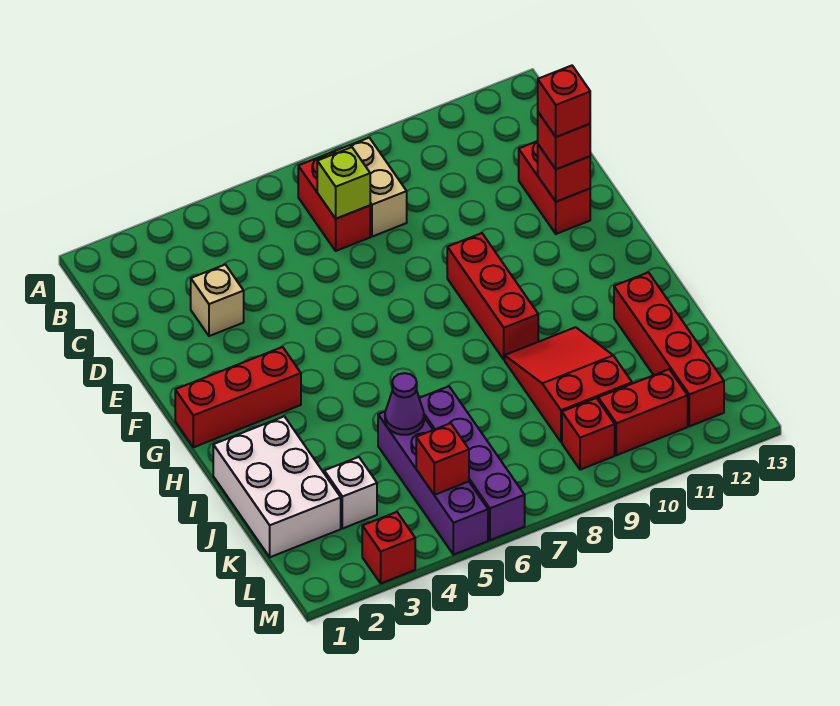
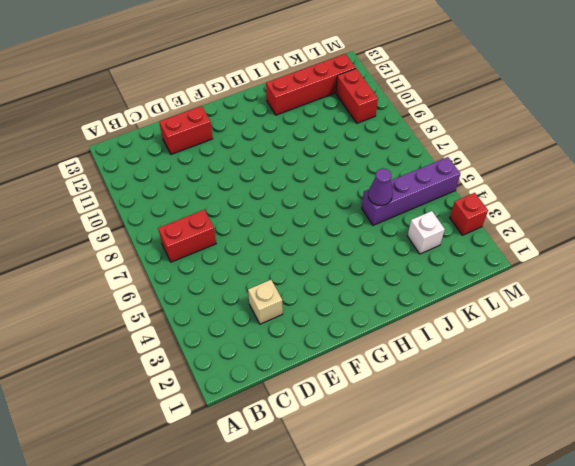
none -> tan 1x2 brick [335,138,407,237]
none -> red 1x3 brick [447,233,538,360]
none -> red 1x3 brick [175,347,301,447]

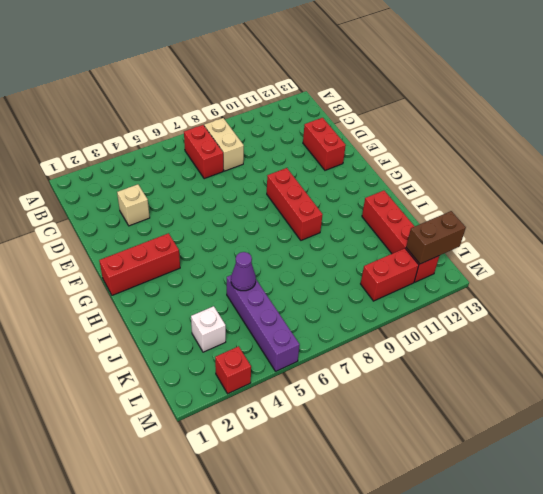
brown 1x2 brick [406,211,466,264] -> none
none -> white 2x3 brick [213,416,341,557]
none -> red 2x3 slope [505,327,632,442]
none -> purple 1x4 brick [419,386,525,540]

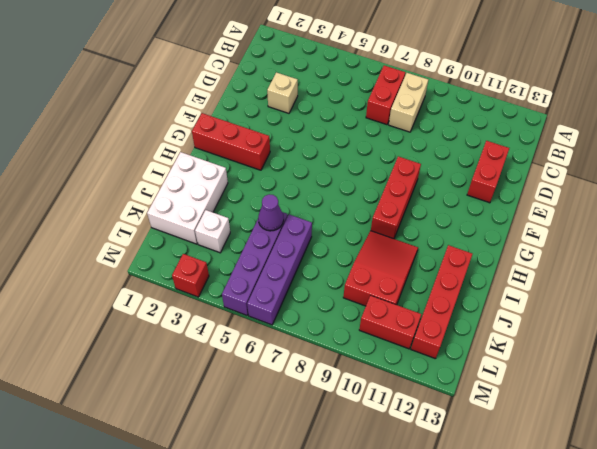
none -> red 1x1 brick [562,398,615,470]
none -> lime 1x1 brick [317,147,370,219]
none -> red 1x1 brick [538,145,590,202]

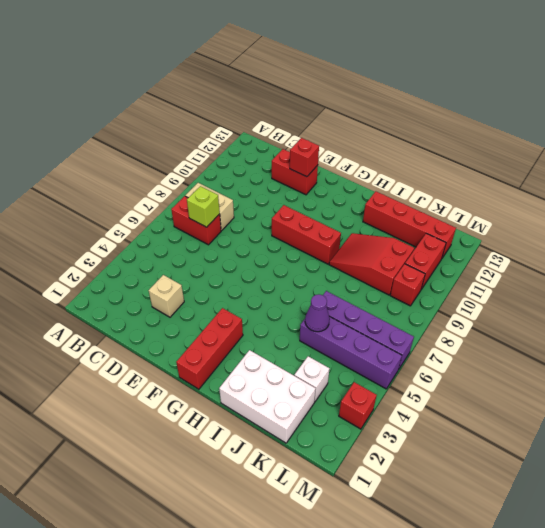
none -> red 1x1 brick [416,423,469,495]
none -> red 1x1 brick [538,112,590,169]
none -> red 1x1 brick [538,66,590,137]

